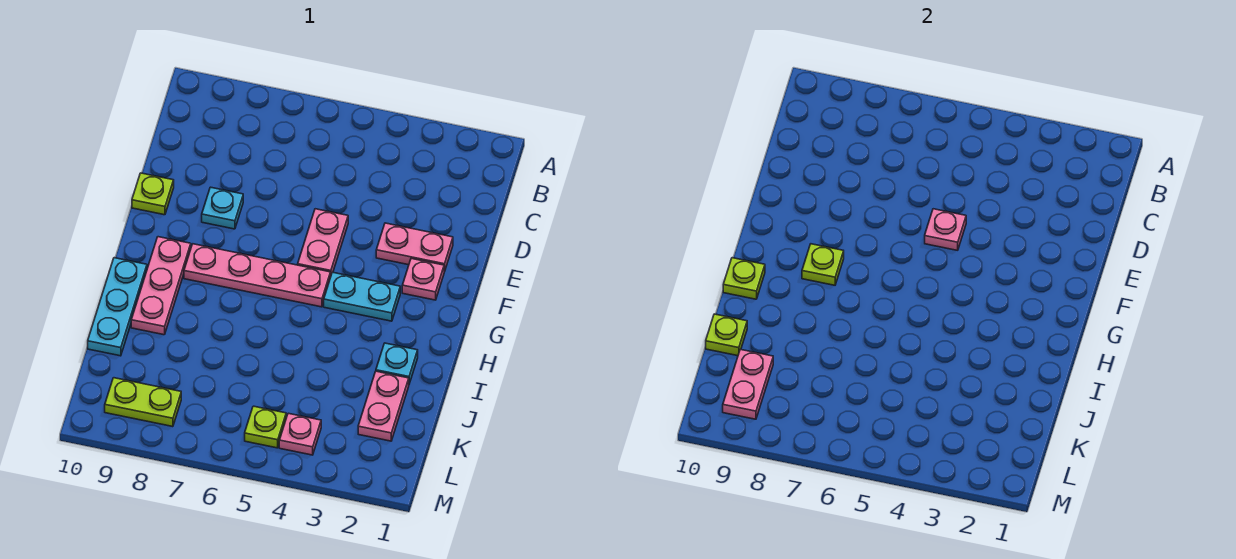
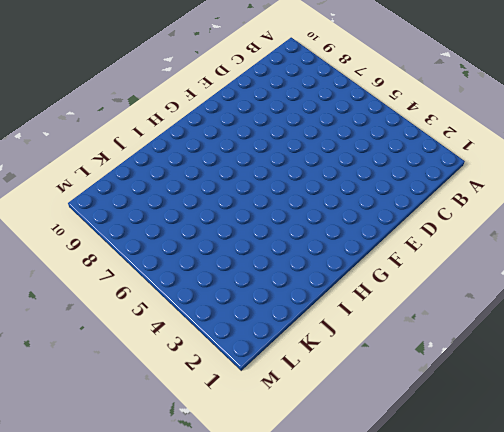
none -> pink 1x2 plate [376,223,453,272]
none -> pink 1x2 plate [298,209,348,274]
none -> cyan 1x1 plate [202,187,243,229]

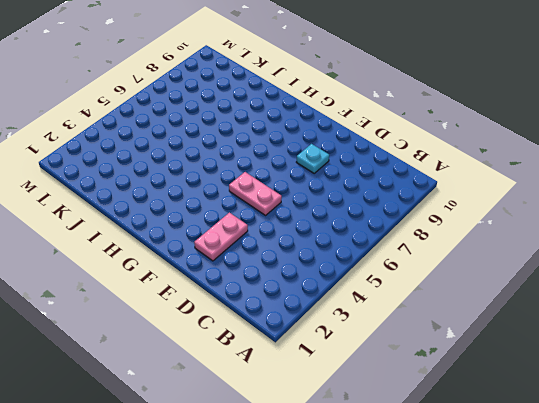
none -> lime 1x1 plate [132,173,174,215]
none -> pink 1x1 plate [402,258,444,300]
none -> cyan 1x2 plate [324,272,400,321]

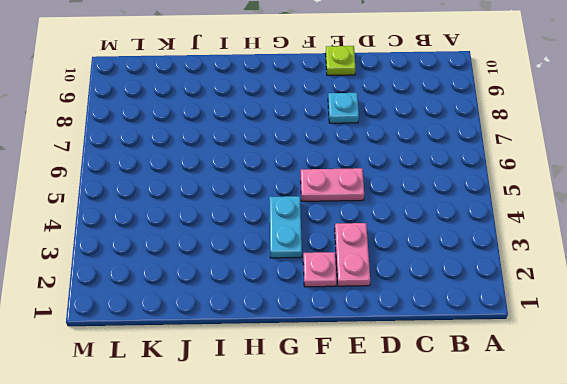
none -> pink 1x4 plate [184,244,331,307]
none -> pink 1x3 plate [131,237,191,335]
none -> cyan 1x3 plate [88,258,147,356]

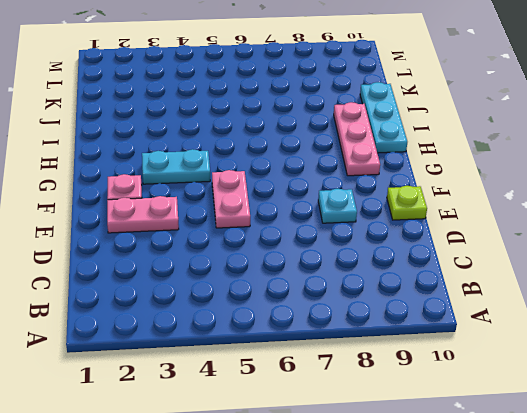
none -> pink 1x4 plate [184,244,331,307]
none -> cyan 1x1 plate [376,343,418,384]
none -> pink 1x2 plate [358,371,409,441]

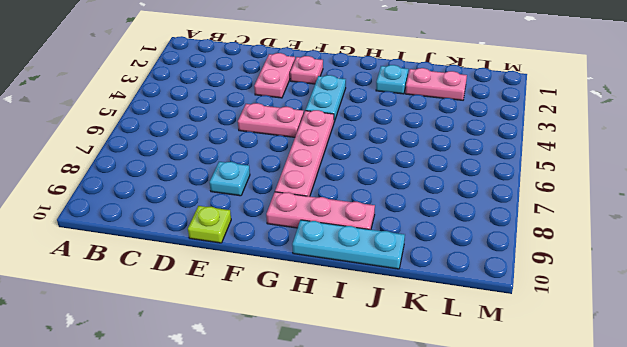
none -> pink 1x1 plate [279,413,321,455]
none -> lime 1x1 plate [245,406,286,448]
none -> lime 1x2 plate [105,378,181,427]

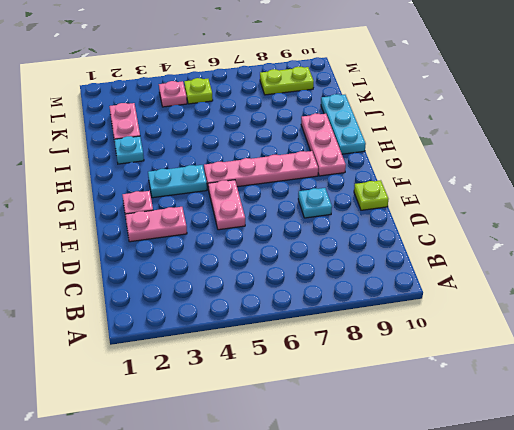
none -> pink 1x1 plate [925,209,966,250]
none -> lime 1x1 plate [802,244,844,285]
none -> lime 1x1 plate [723,258,765,299]

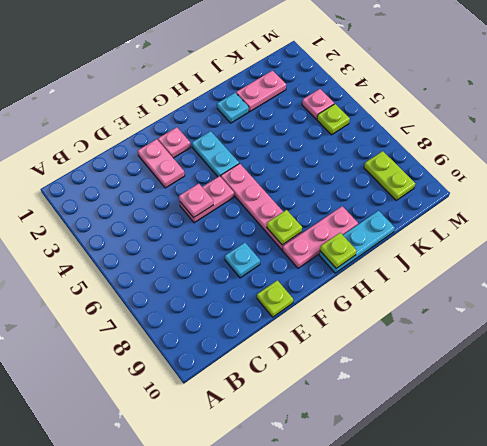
none -> lime 1x1 plate [706,314,747,356]
none -> pink 1x2 plate [723,349,773,419]

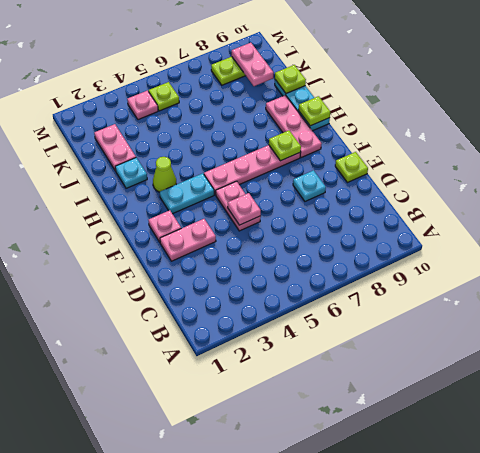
lime 1x1 cone [153,157,176,192] -> none

